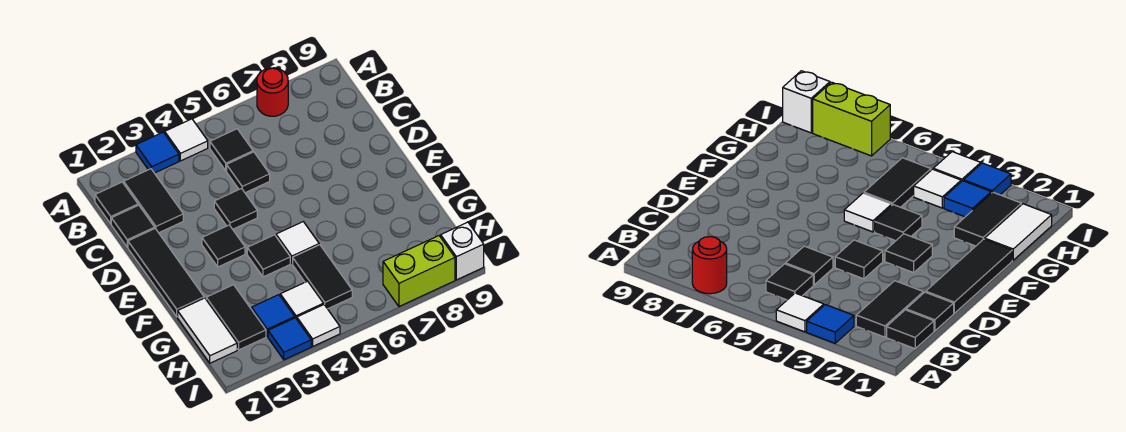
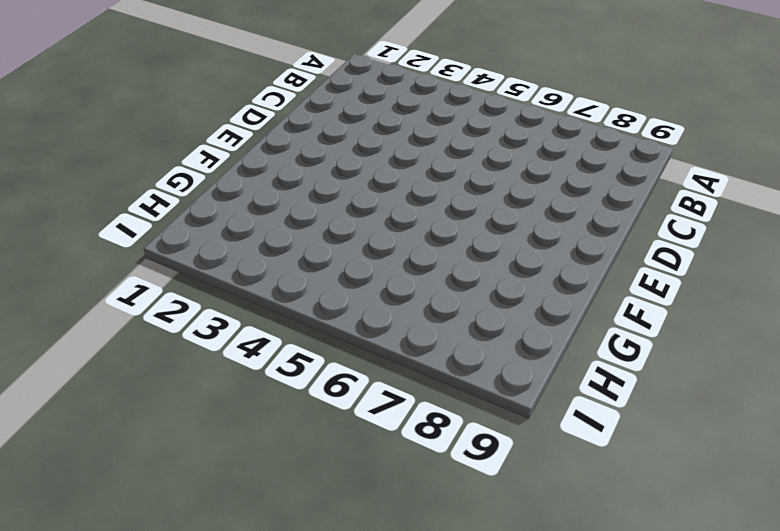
none -> blue 1x1 tile [136,132,179,173]
none -> white 1x1 tile [165,119,208,161]
none -> red 1x1 round brick [257,68,288,116]

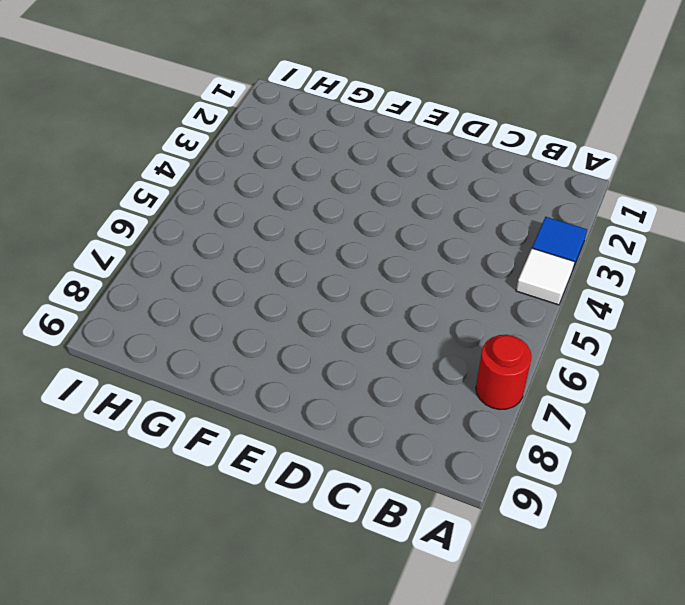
none -> black 1x1 tile [95,182,138,224]
none -> black 1x2 tile [124,169,183,233]
none -> black 1x1 tile [210,129,253,171]

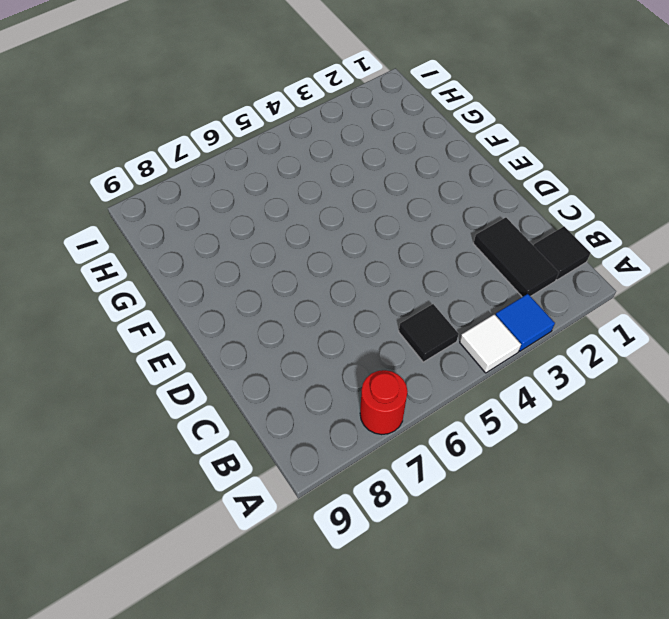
none -> black 1x1 tile [111,205,155,247]
none -> black 1x1 tile [227,152,270,193]
none -> black 1x3 tile [128,229,204,317]

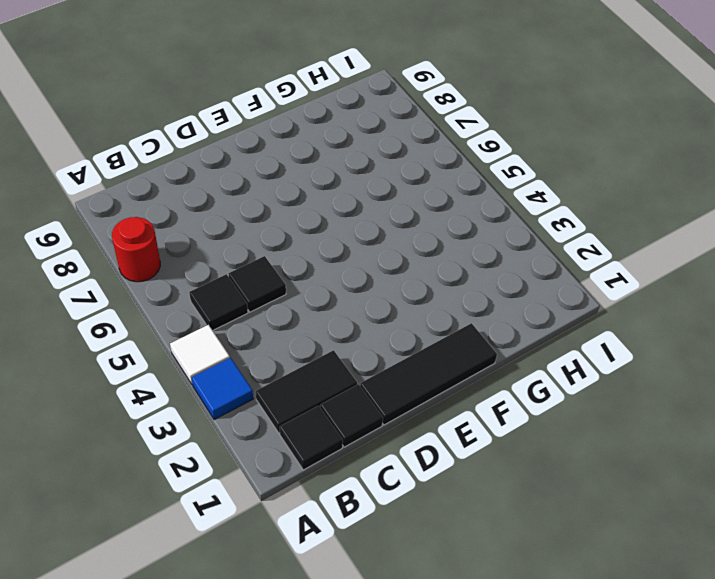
none -> black 1x1 tile [214,189,257,229]
none -> black 1x1 tile [202,225,245,267]
none -> black 1x1 tile [247,235,290,277]

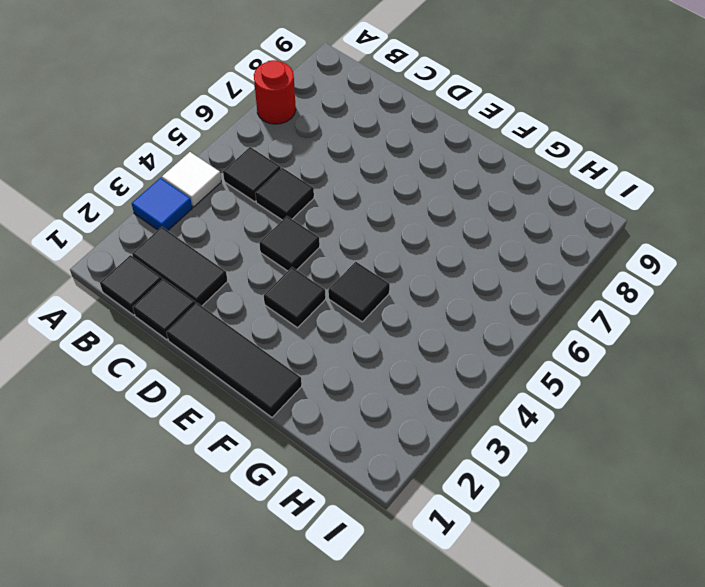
none -> white 1x1 tile [276,222,319,263]
none -> white 1x2 tile [178,298,237,363]
none -> black 1x2 tile [206,285,266,350]

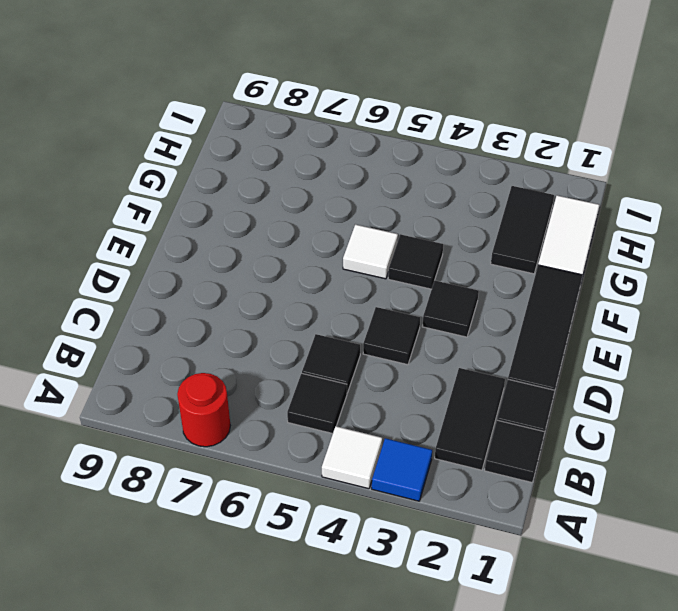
none -> black 1x2 tile [293,245,352,309]
none -> blue 1x1 tile [252,295,295,337]
none -> white 1x1 tile [280,281,323,319]

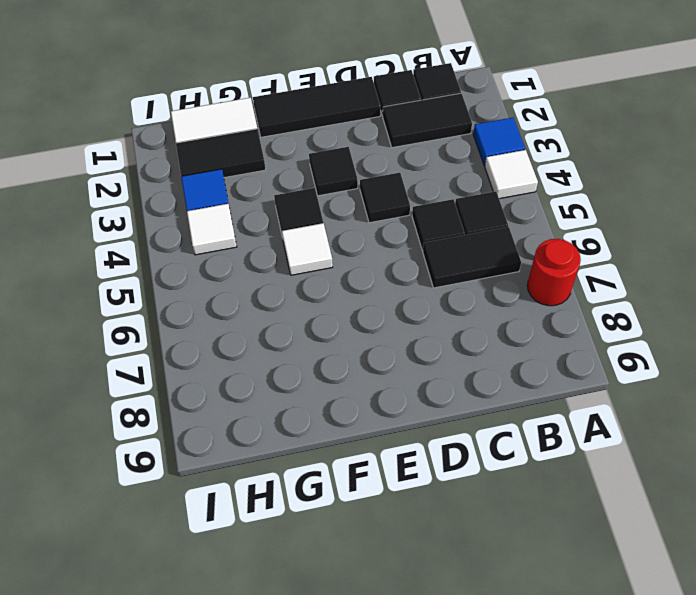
black 1x2 tile [423,227,521,288] -> black 1x2 tile moved to [293,245,352,309]
none -> blue 1x1 tile [268,318,311,360]
none -> white 1x1 tile [297,305,340,346]
none -> lime 1x2 brick [383,236,455,306]

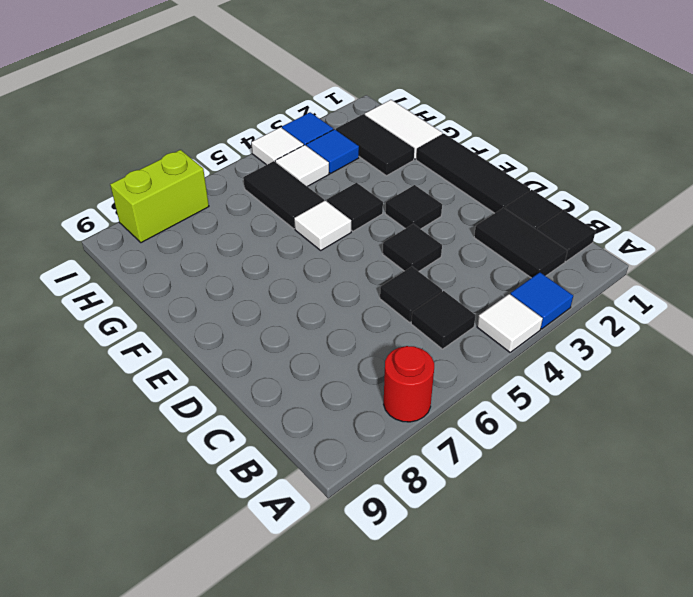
none -> white 1x1 brick [441,222,484,280]

